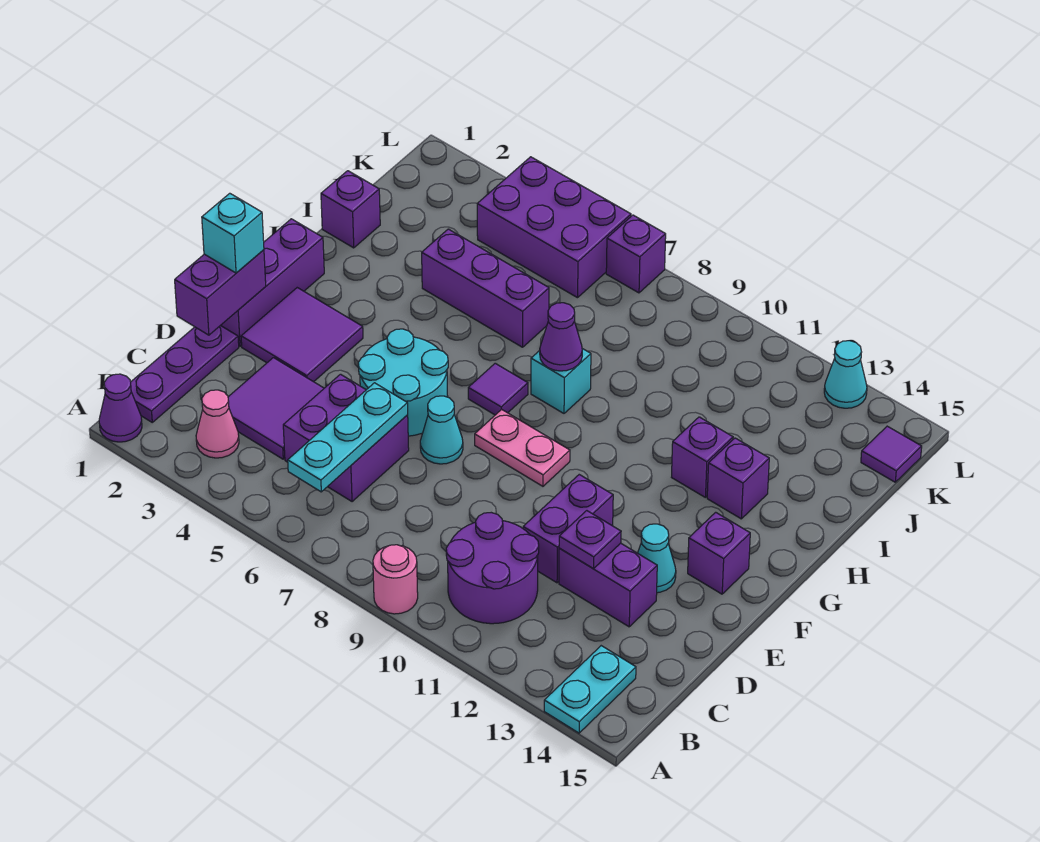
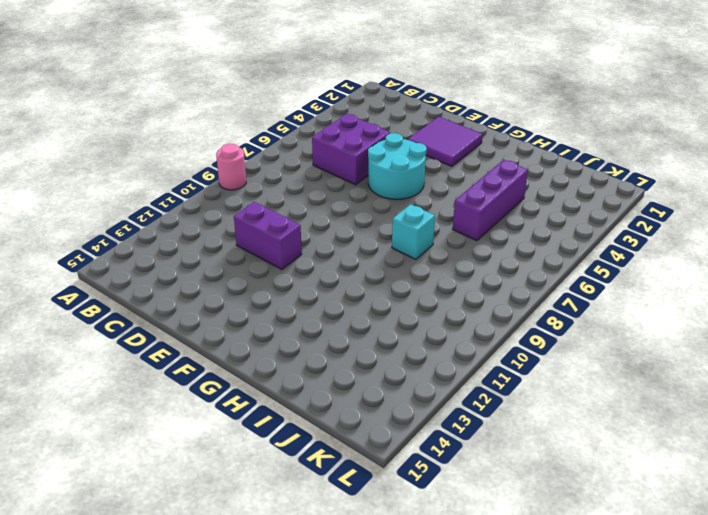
none -> purple 1x1 cone [99,374,142,442]
none -> cyan 1x2 plate [544,646,636,733]
none -> purple 1x3 plate [131,325,239,422]
none -> pink 1x1 cone [196,390,239,458]

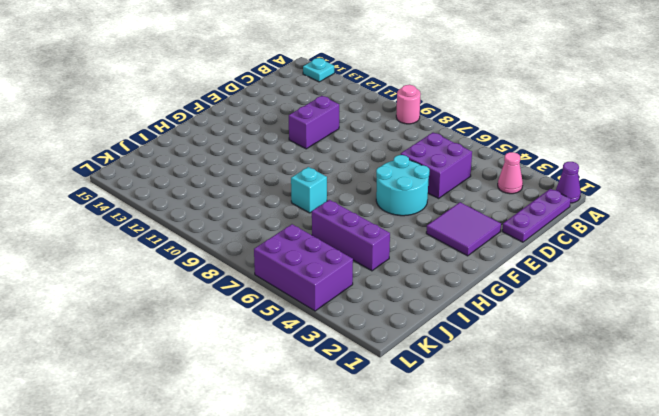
cyan 1x1 plate [303,58,334,82] -> cyan 1x2 plate [544,646,636,733]
none -> purple 2x2 round brick [446,513,539,624]
none -> purple 2x2 tile [228,358,324,459]
none -> purple 1x2 brick [559,543,657,627]
none -> purple 1x3 brick [221,219,324,346]

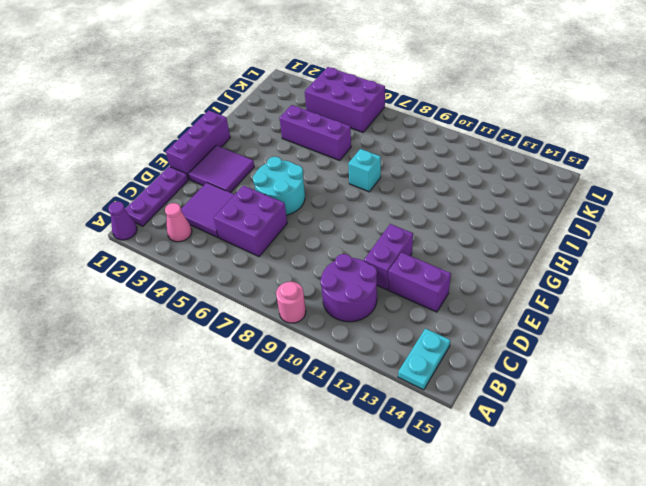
none -> cyan 1x1 cone [420,396,463,464]
none -> cyan 1x1 cone [638,524,676,593]
none -> pink 1x2 plate [475,409,570,486]
none -> purple 1x1 brick [688,512,750,594]

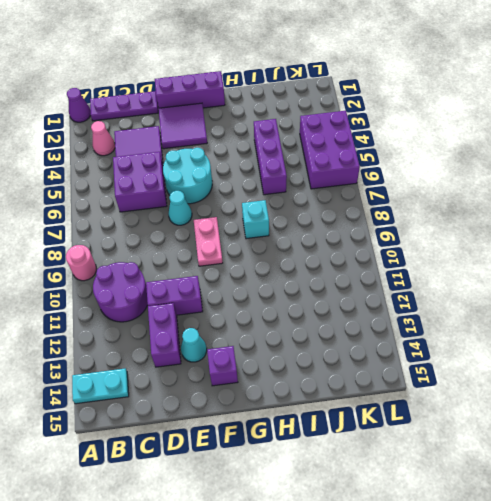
none -> purple 1x1 tile [468,363,528,415]
none -> purple 1x1 brick [672,417,733,497]
none -> purple 1x1 brick [707,438,769,519]
none -> purple 1x1 brick [321,171,380,248]

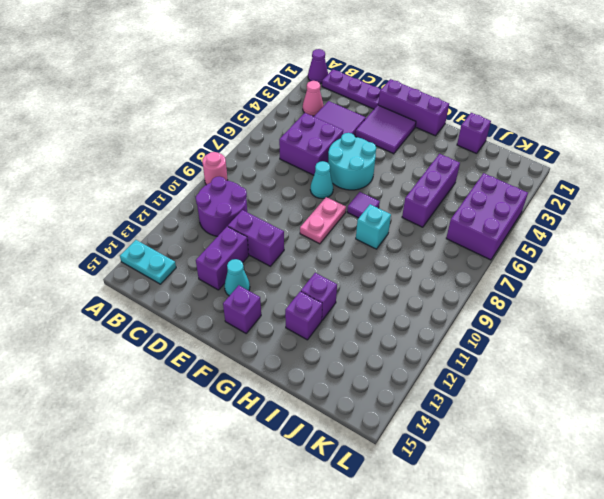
none -> purple 1x1 tile [861,426,922,482]
none -> purple 1x1 brick [606,215,666,293]
none -> cyan 1x1 cone [824,341,867,408]
none -> cyan 1x3 plate [288,383,408,492]

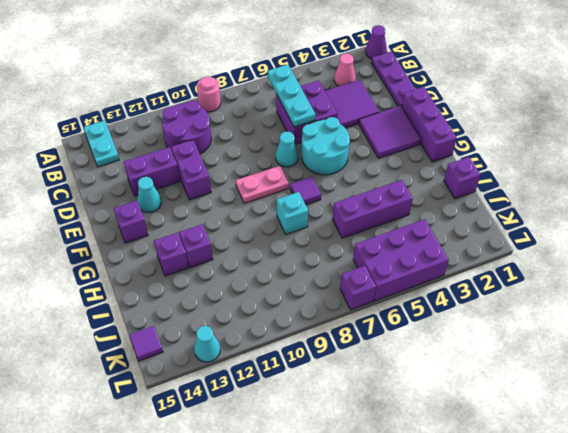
none -> purple 1x2 brick [175,250,266,335]
none -> purple 1x1 plate [559,511,621,569]
none -> purple 1x1 cone [540,303,582,371]
none -> cyan 1x1 brick [202,193,264,273]

